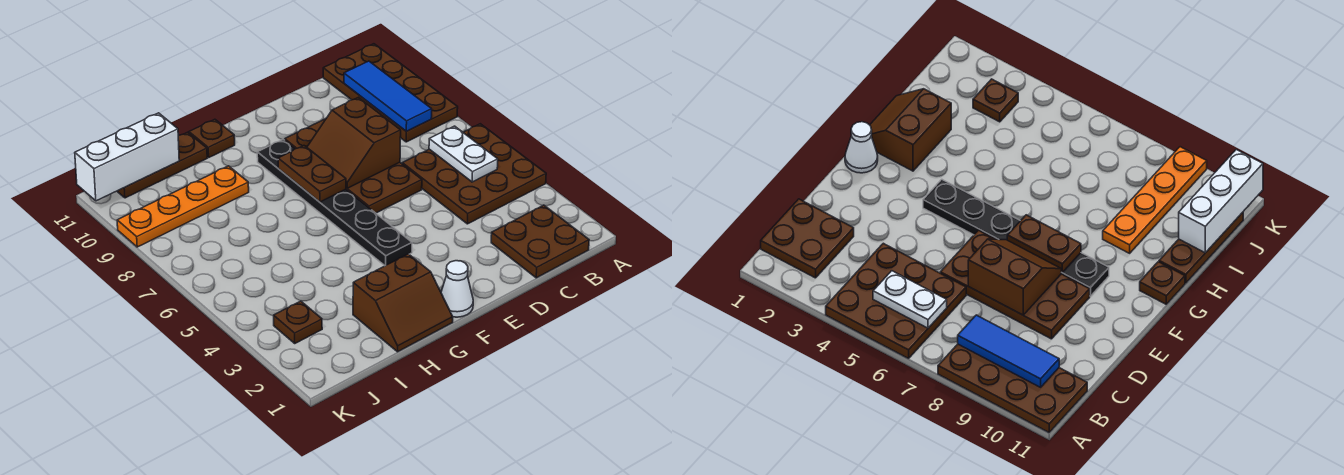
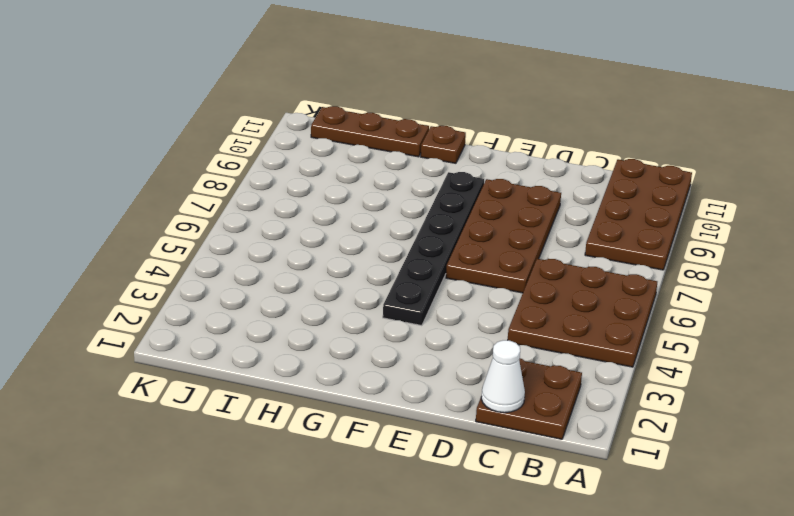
white 1x1 cone [481,340,525,413] -> white 1x1 cone moved to [441,261,473,317]
none -> brown 2x2 slope [353,254,453,352]
none -> orange 1x4 plate [117,166,249,247]
none -> brown 1x1 plate [274,301,322,343]

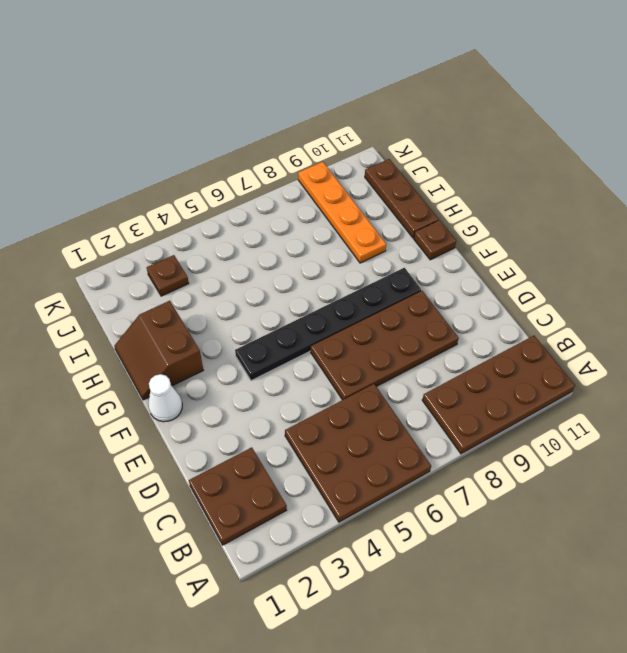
none -> white 1x2 plate [429,126,498,182]
none -> blue 1x3 tile [344,61,432,131]
none -> brown 2x2 slope [307,97,401,188]

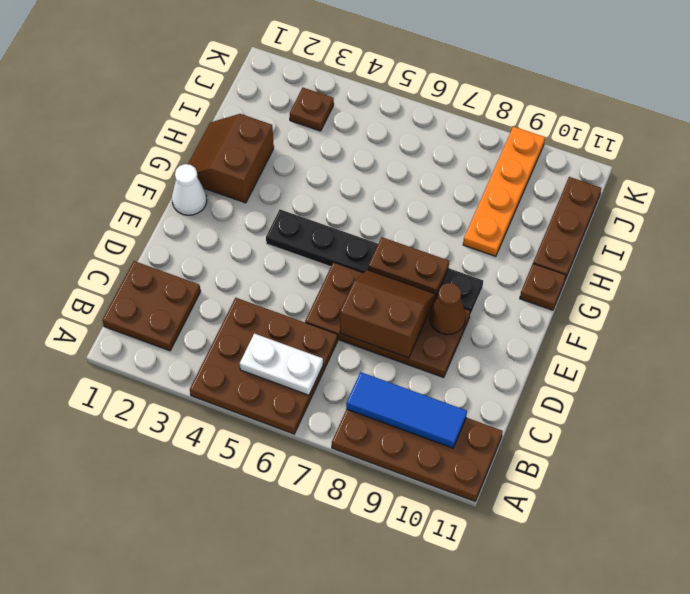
brown 1x1 cone [430,283,466,335] -> none
none -> white 1x3 brick [75,113,179,201]

